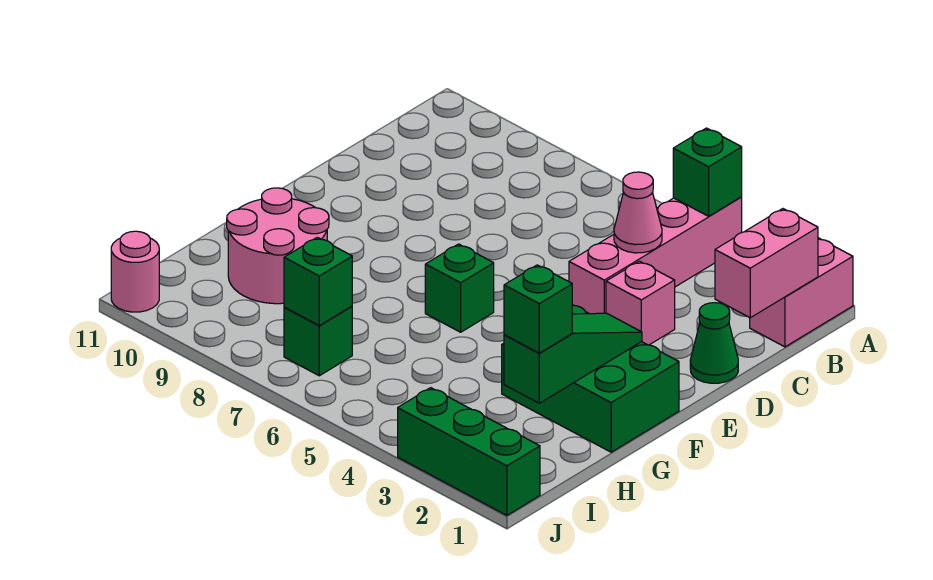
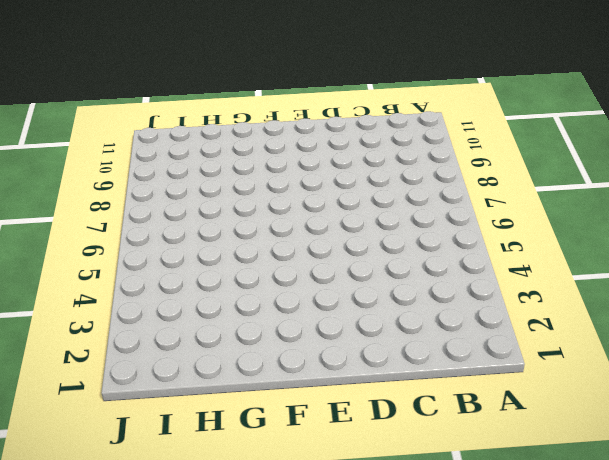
none -> pink 1x2 brick [750,238,853,347]
none -> pink 1x4 brick [569,197,742,314]
none -> green 1x1 cone [690,303,738,383]

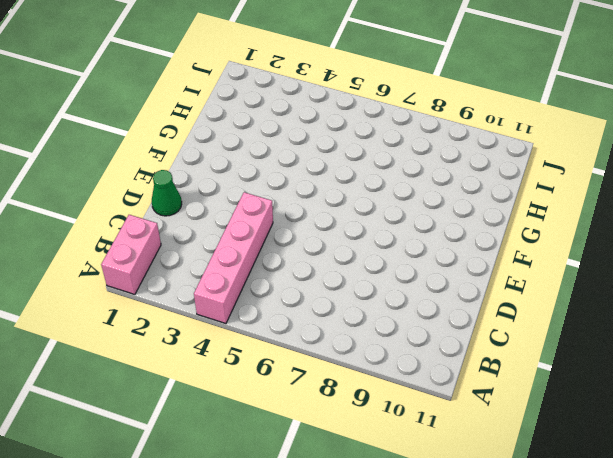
none -> pink 1x1 brick [606,261,675,345]
none -> green 2x3 brick [502,305,679,452]
none -> green 1x1 brick [425,244,494,332]

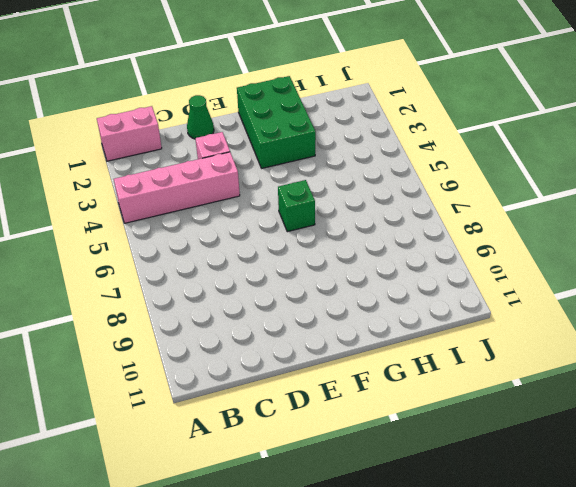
none -> pink 2x2 round brick [227,188,329,304]
none -> green 1x1 brick [284,306,352,376]
none -> green 1x3 brick [398,388,540,515]

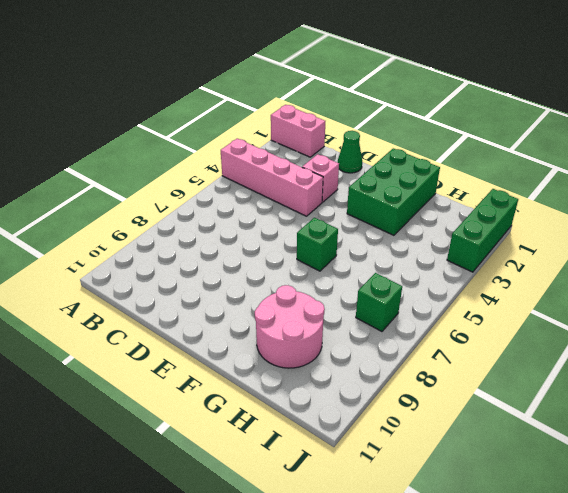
none -> pink 1x1 round brick [111,231,159,312]
none -> green 1x1 brick [673,128,742,216]
none -> pink 1x2 brick [715,209,818,318]

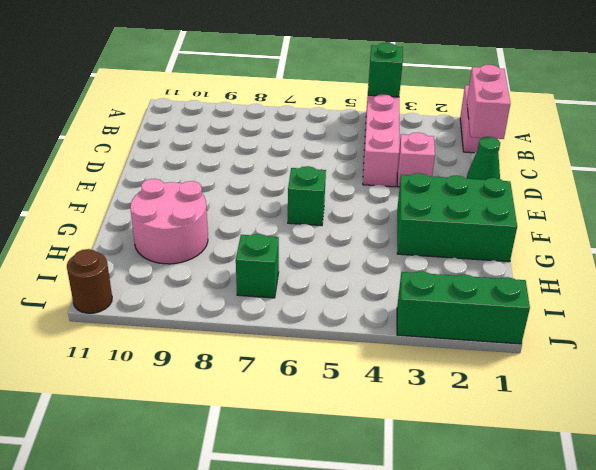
brown 1x1 round brick [67,249,112,313] -> pink 1x1 round brick [111,231,159,312]
none -> pink 1x1 cone [614,172,662,253]
none -> green 1x3 slope [504,313,642,403]
none -> green 1x1 brick [284,237,352,325]

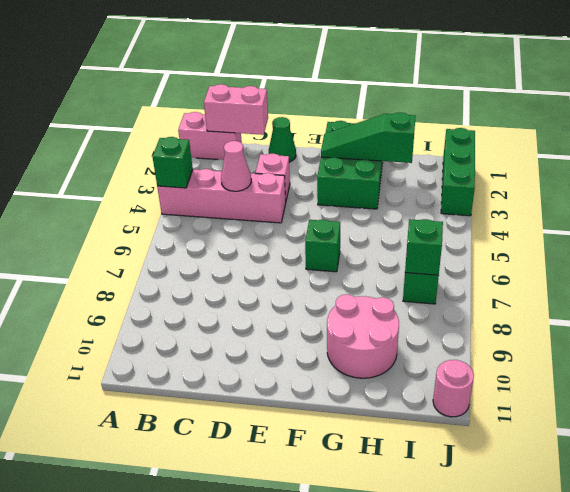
none -> green 1x1 brick [504,265,572,353]

